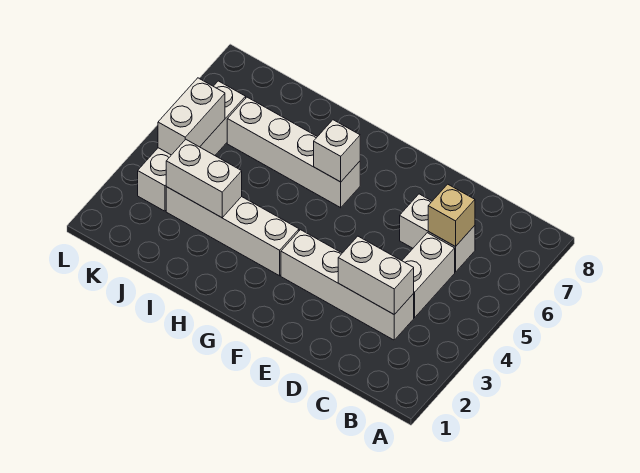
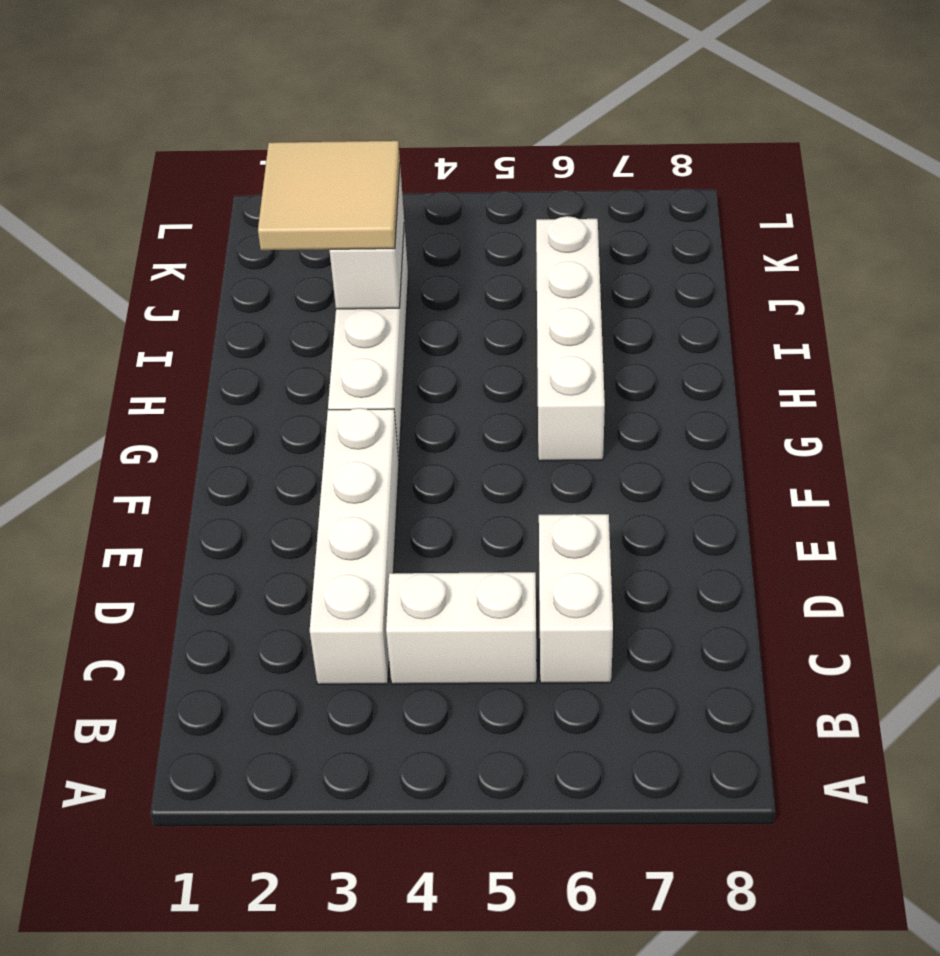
tan 2x2 tile [258,141,400,250] -> none
none -> white 1x4 brick [138,81,246,211]
none -> white 1x2 brick [338,236,414,314]

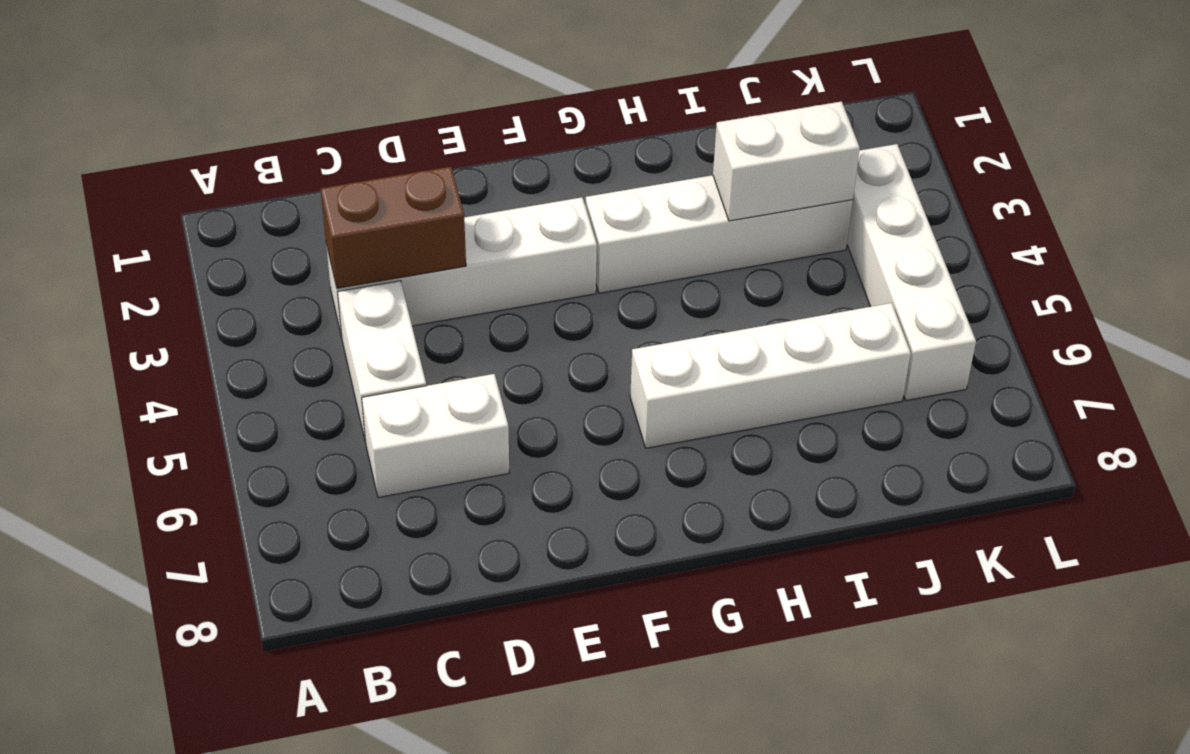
brown 1x2 brick [321,167,466,288] -> white 1x2 brick [338,236,414,314]
none -> tan 1x1 brick [428,184,475,247]
none -> white 1x1 brick [314,120,360,182]

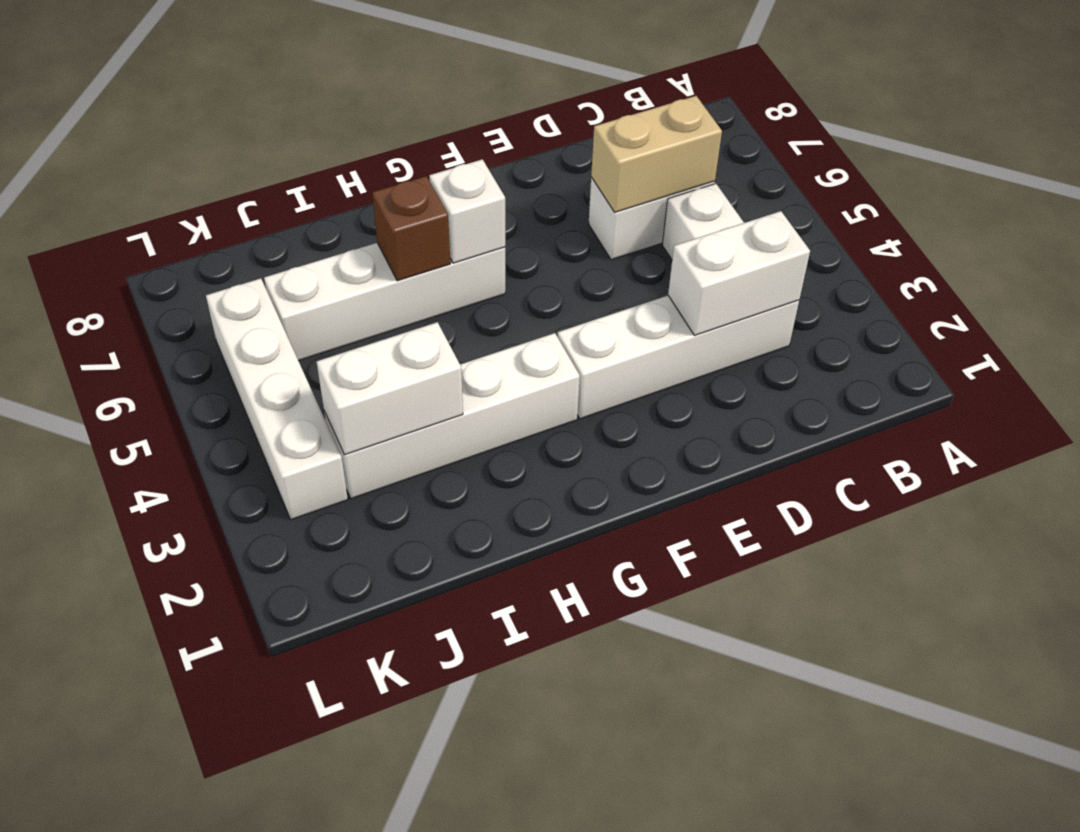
tan 1x2 brick [591,96,722,212] -> tan 1x1 brick [428,184,475,247]
brown 1x1 brick [372,176,450,281] -> none
none -> white 1x2 brick [158,78,225,155]

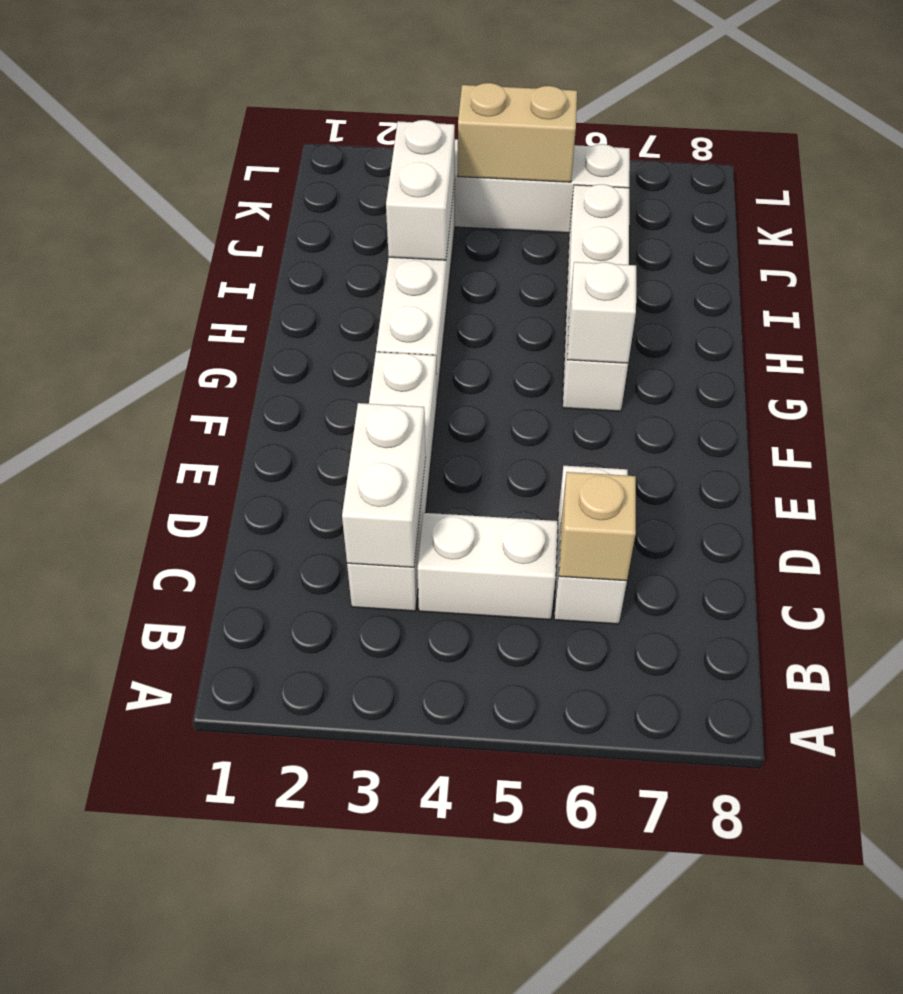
tan 1x2 brick [458,83,577,182] -> white 1x2 brick [158,78,225,155]

